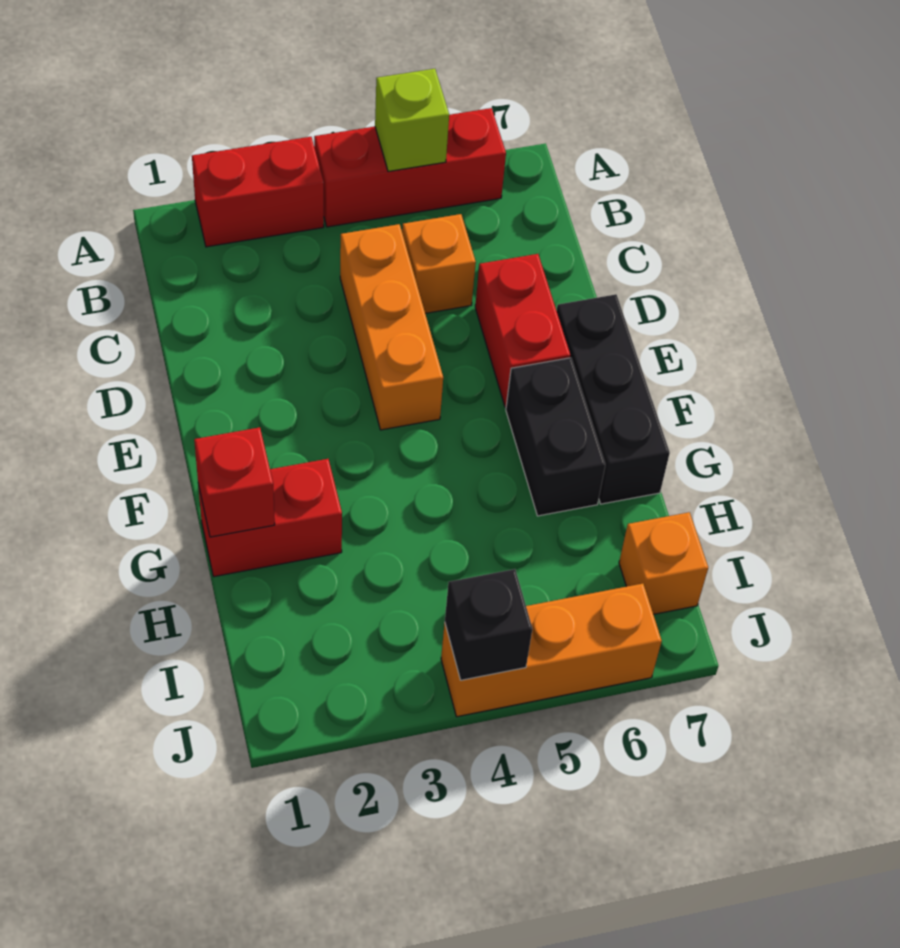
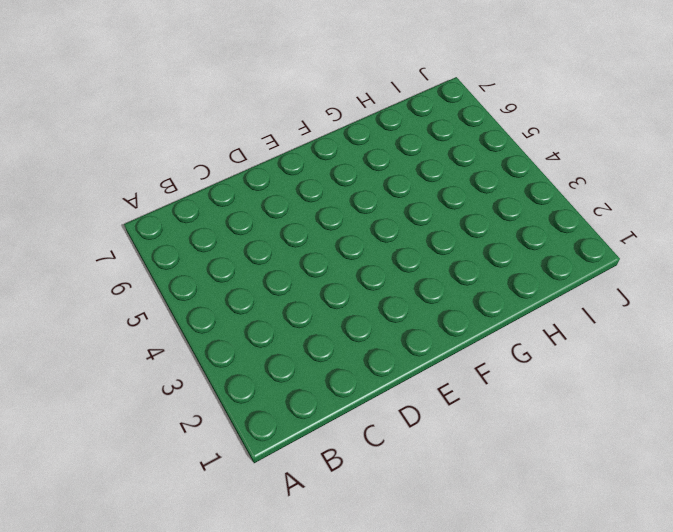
none -> red 1x2 brick [192,137,324,247]
none -> red 1x3 brick [314,108,506,227]
none -> orange 1x3 brick [340,224,443,430]

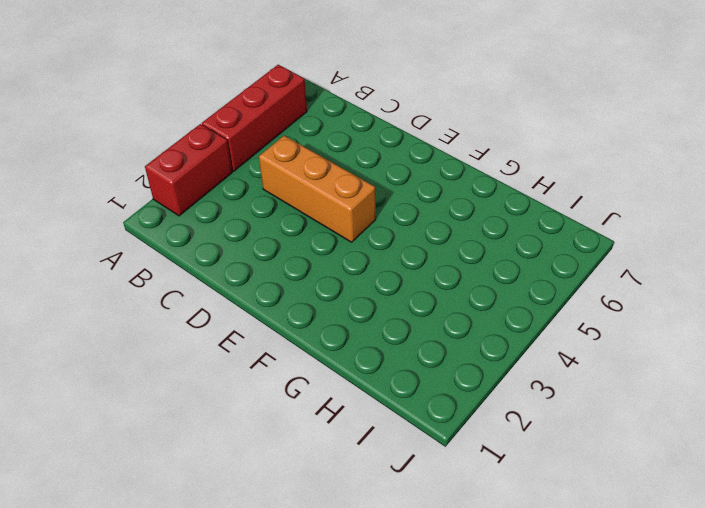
none -> orange 1x1 brick [402,214,476,313]
none -> red 1x2 brick [475,254,570,408]
none -> black 1x3 brick [557,294,670,504]

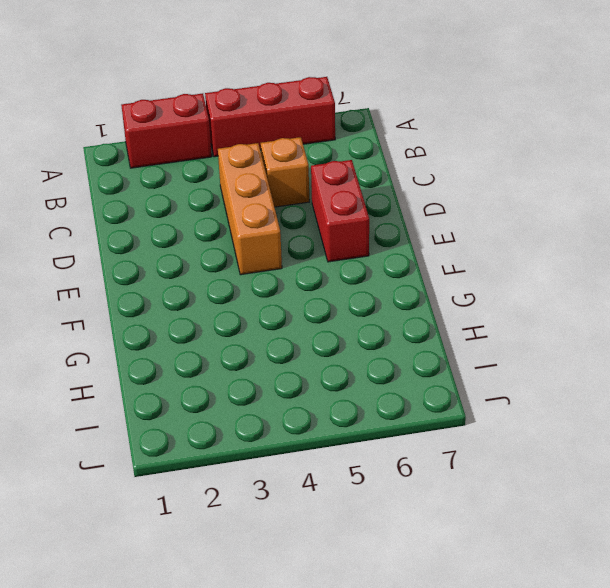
none -> black 1x3 brick [557,294,670,504]
none -> black 1x2 brick [506,358,605,516]
none -> red 1x2 brick [198,459,342,577]

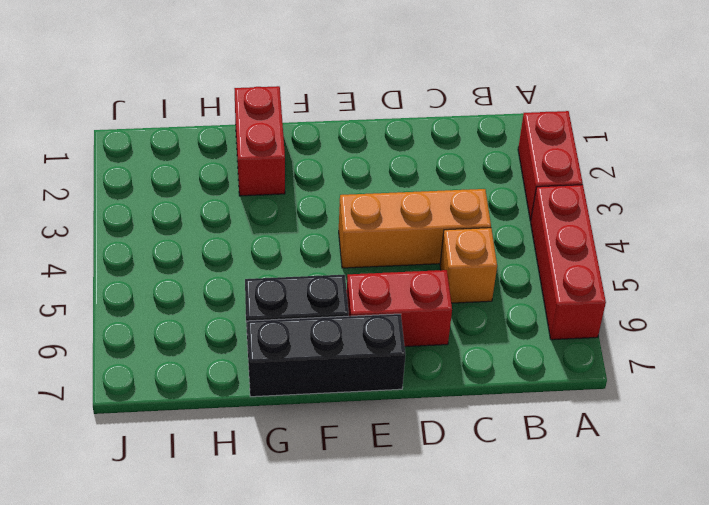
none -> orange 1x1 brick [619,512,708,614]
none -> orange 1x3 brick [441,584,662,717]
none -> lime 1x1 brick [375,69,449,172]

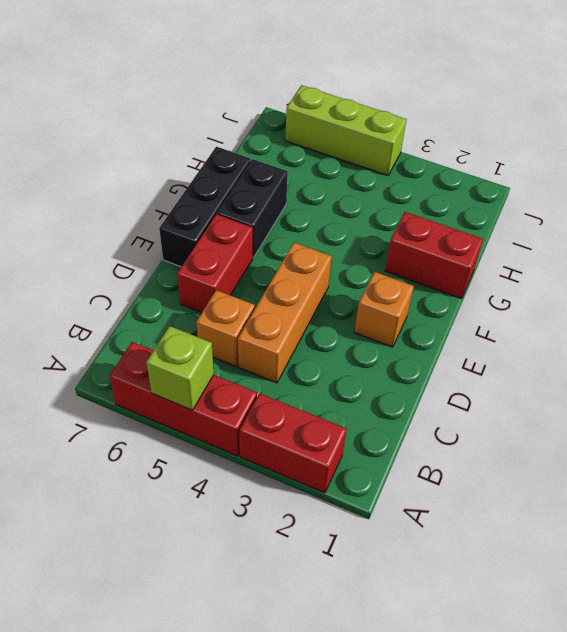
orange 1x1 brick [354,272,414,347] -> orange 1x1 brick moved to [619,512,708,614]
lime 1x3 brick [285,85,407,176] -> orange 1x3 brick [441,584,662,717]
none -> red 1x1 brick [194,427,275,537]
none -> black 1x1 brick [445,569,533,680]

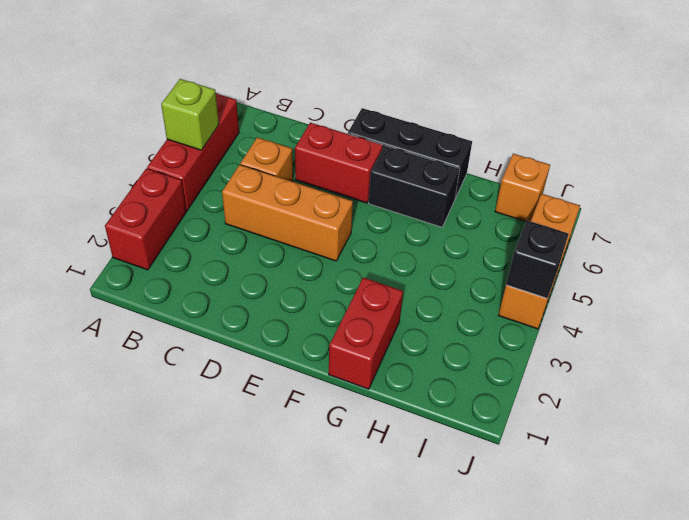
none -> red 1x1 brick [194,427,275,537]

